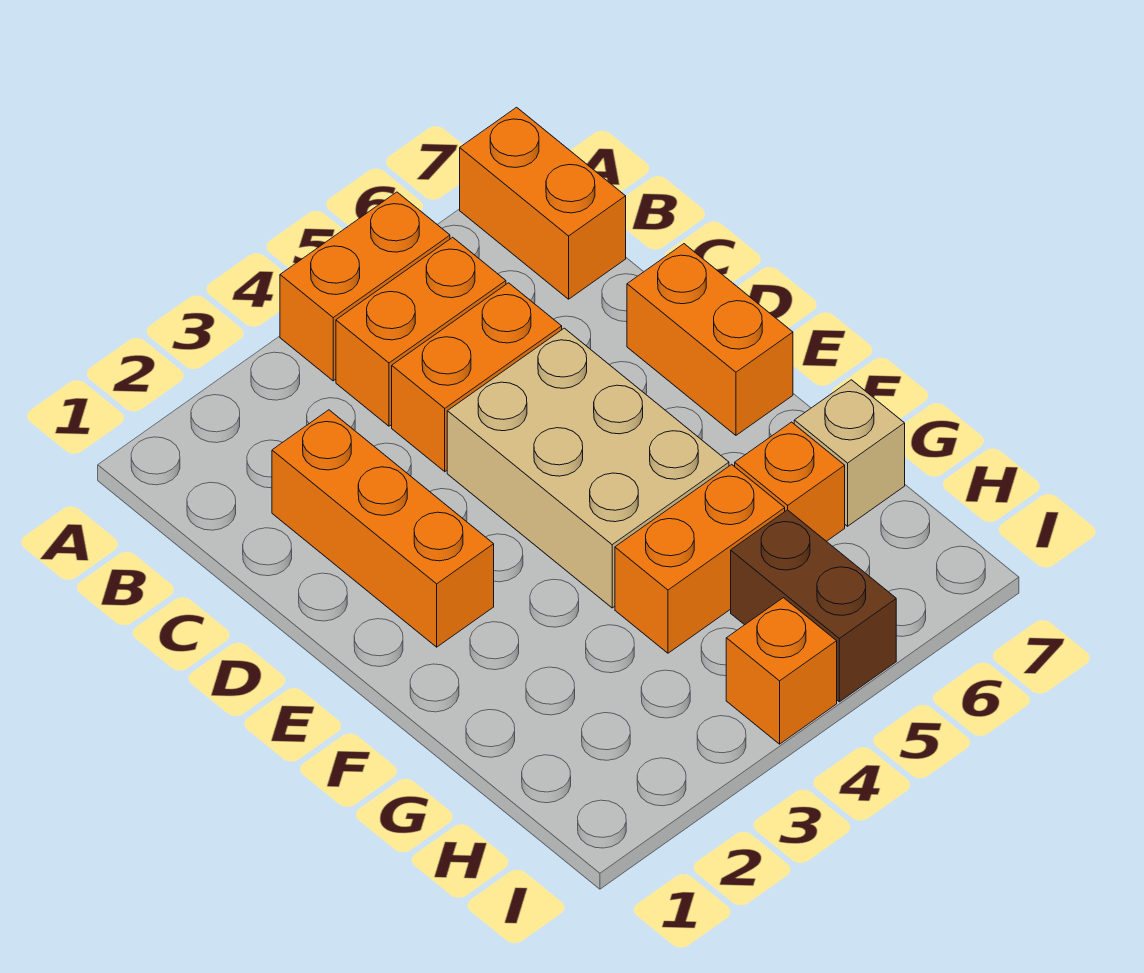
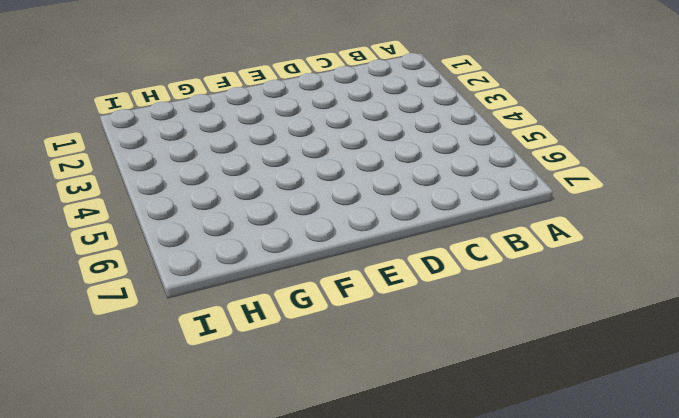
none -> orange 1x2 brick [280,192,450,381]
none -> orange 1x2 brick [460,107,626,299]
none -> orange 1x2 brick [336,237,506,426]

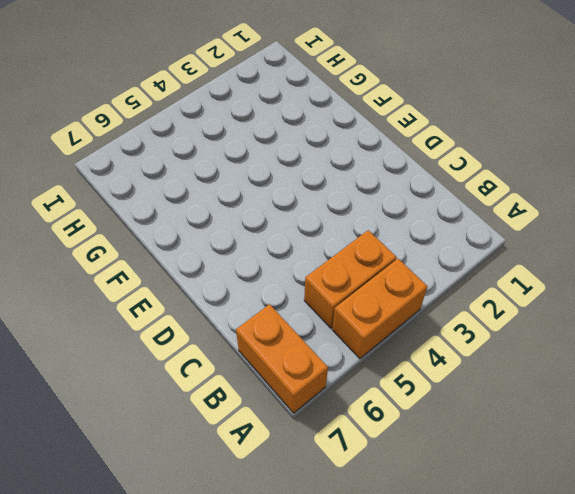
none -> orange 1x3 brick [272,410,494,647]
none -> orange 1x2 brick [392,283,562,472]
none -> tan 2x3 brick [447,328,729,608]

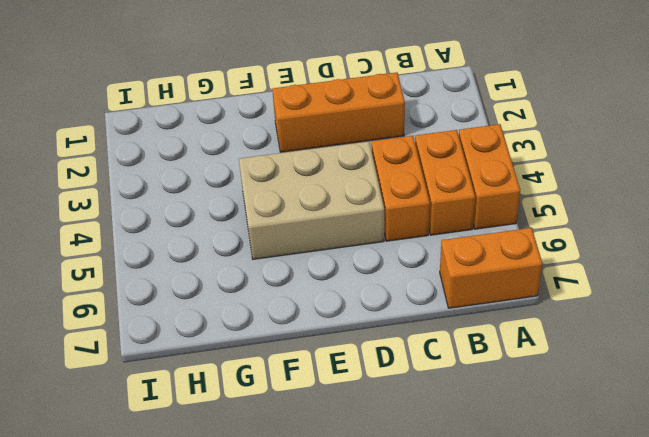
none -> orange 1x2 brick [627,244,793,435]
none -> orange 1x2 brick [615,464,785,653]
none -> orange 1x1 brick [735,422,845,541]

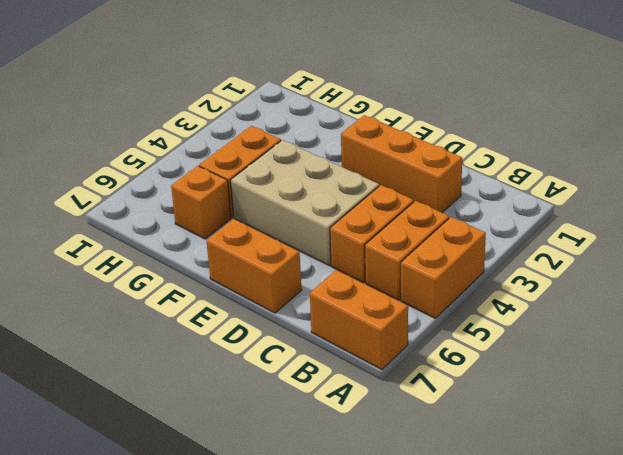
none -> tan 1x1 brick [794,380,905,526]
none -> brown 1x2 brick [731,510,896,702]
none -> orange 1x1 brick [726,598,837,744]

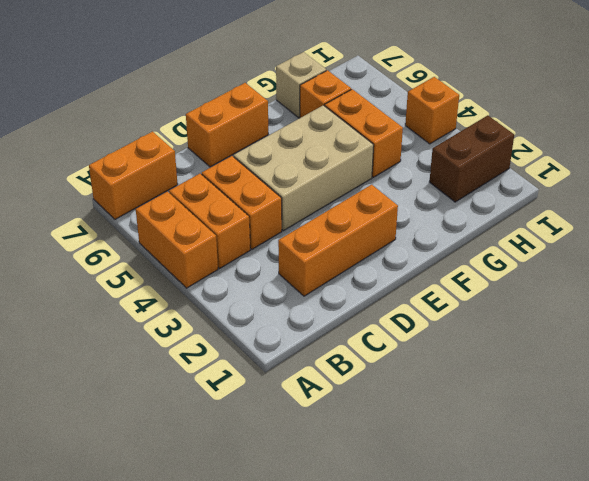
brown 1x2 brick [429,115,514,202] -> brown 1x2 brick moved to [731,510,896,702]

